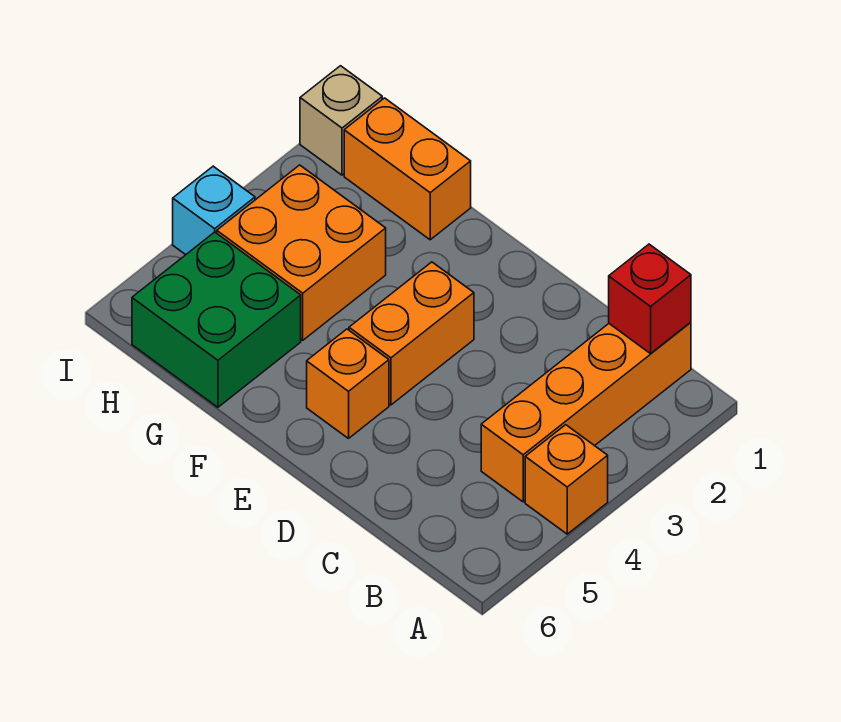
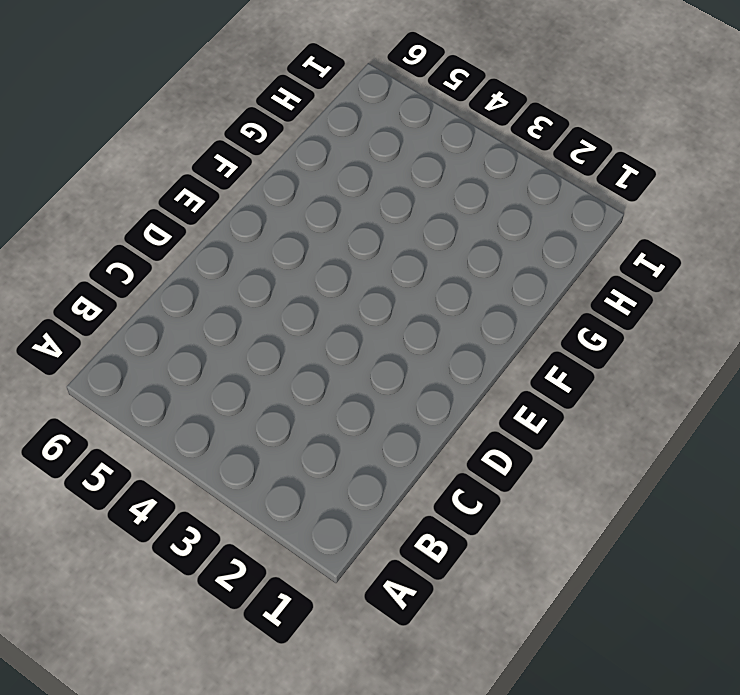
none -> orange 1x1 brick [525,425,608,534]
none -> orange 1x4 brick [481,322,691,502]

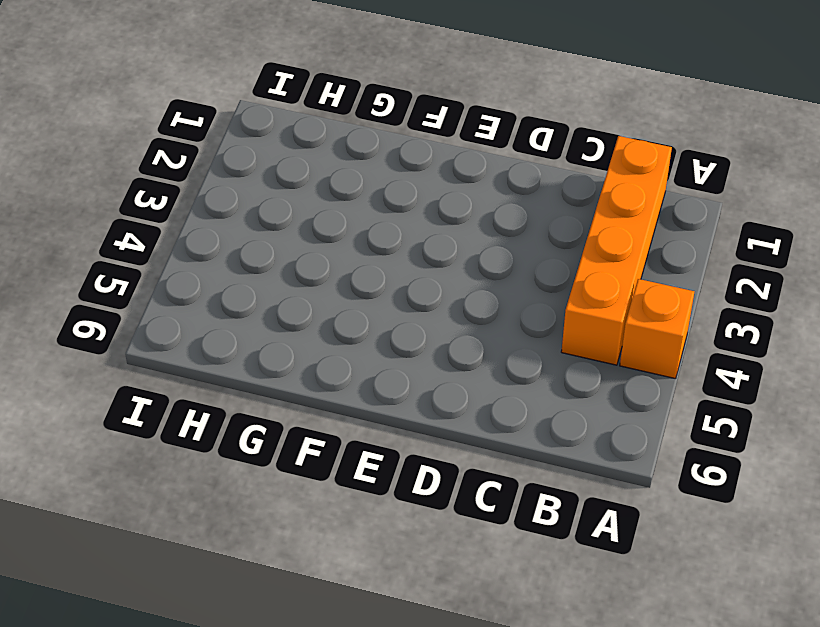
none -> orange 1x2 brick [349,262,474,405]
none -> orange 1x1 brick [307,329,389,438]

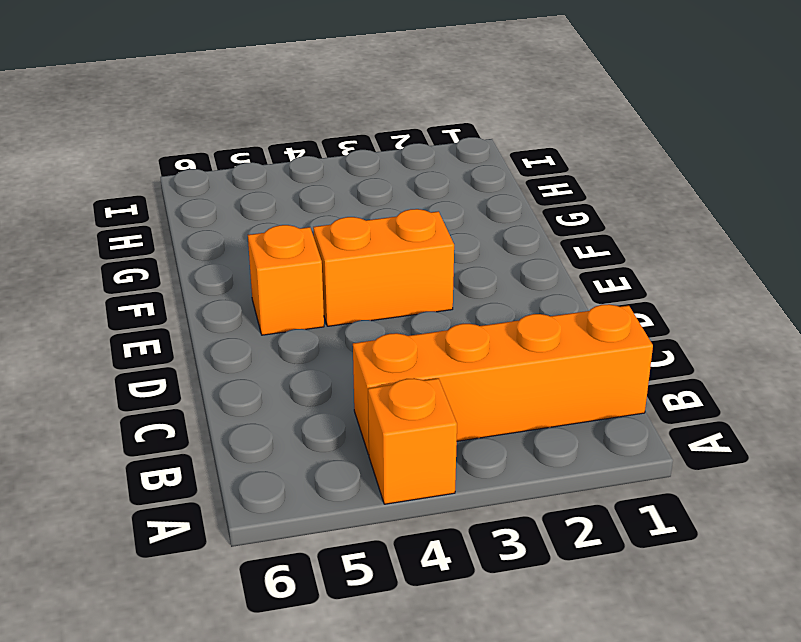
none -> orange 1x2 brick [344,98,471,240]
none -> orange 2x2 brick [217,165,386,340]

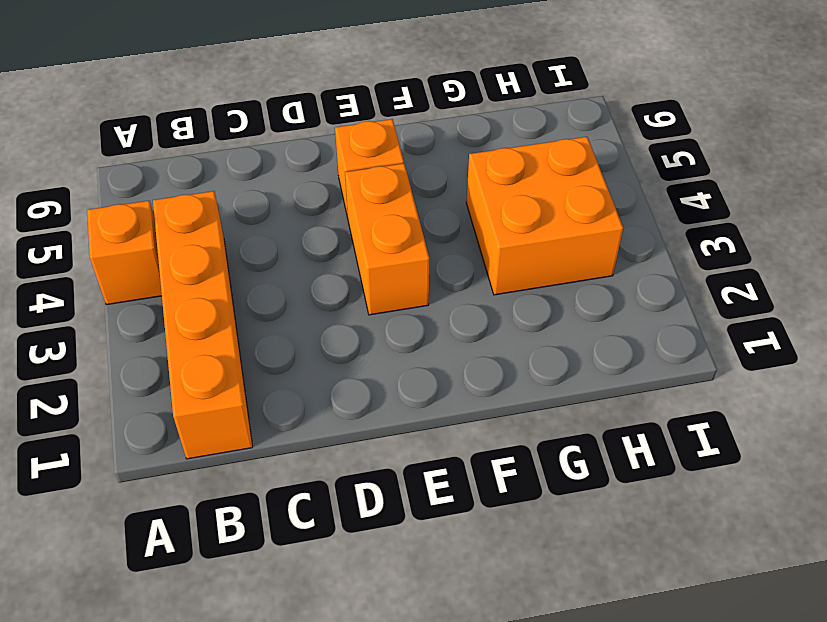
none -> orange 1x2 brick [344,98,471,240]
none -> green 2x2 brick [132,232,301,407]

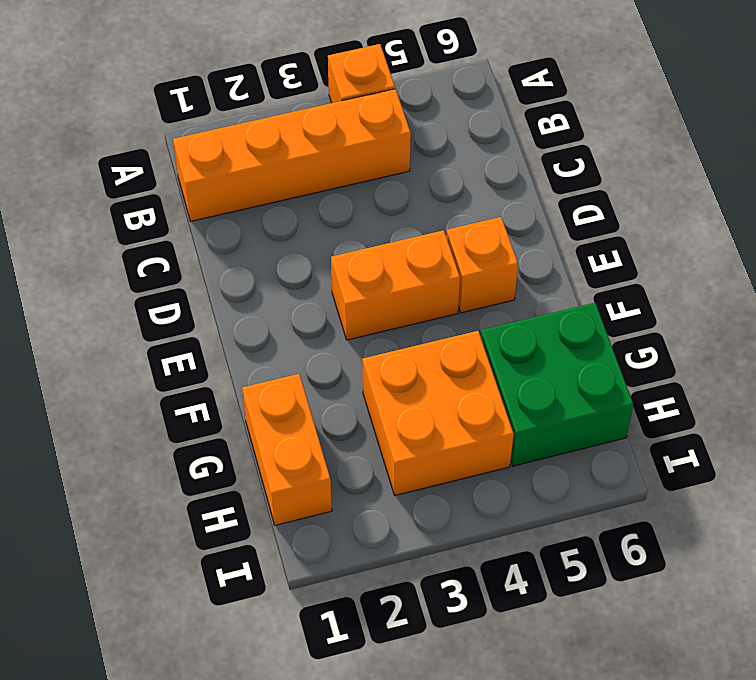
none -> tan 1x1 brick [300,66,382,175]
none -> cyan 1x1 brick [173,166,255,255]

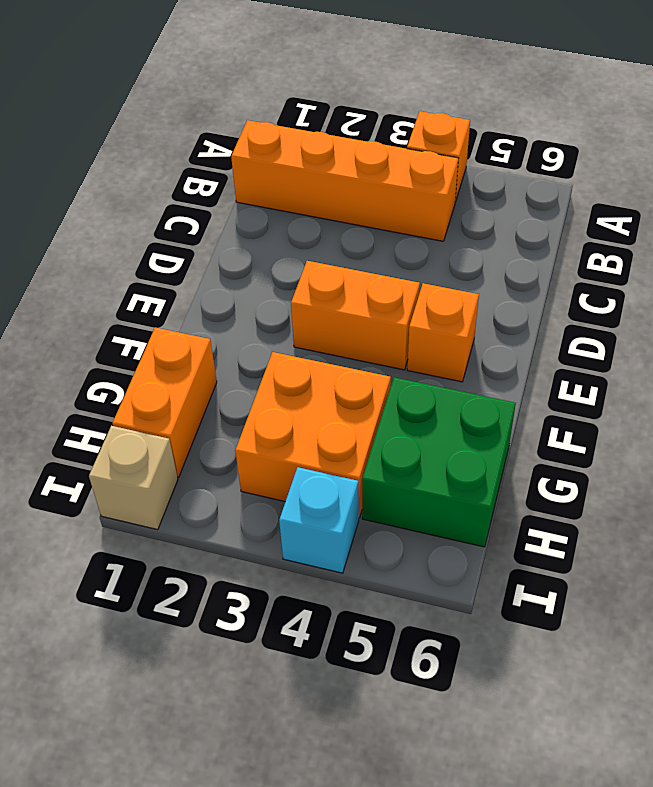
none -> red 1x1 brick [609,244,691,354]

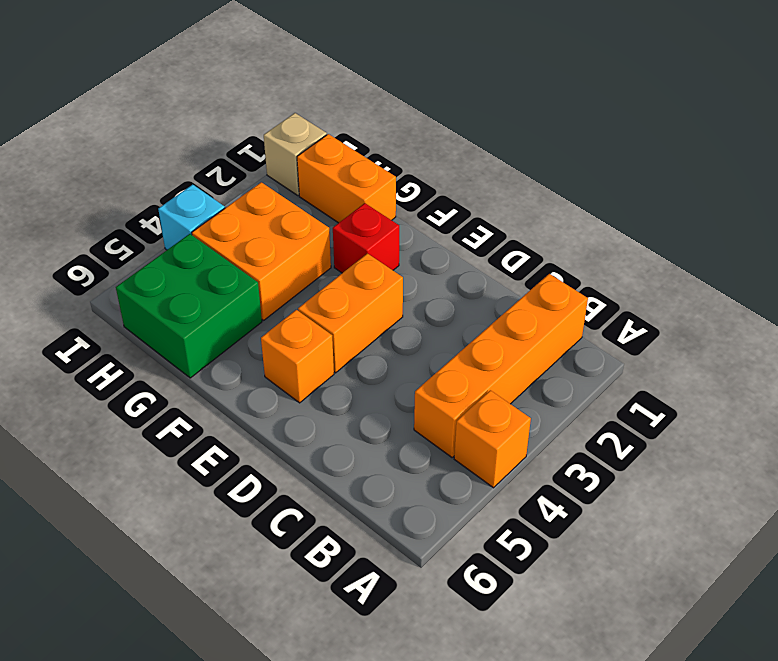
red 1x1 brick [333,203,399,273] -> red 1x1 brick moved to [609,244,691,354]

